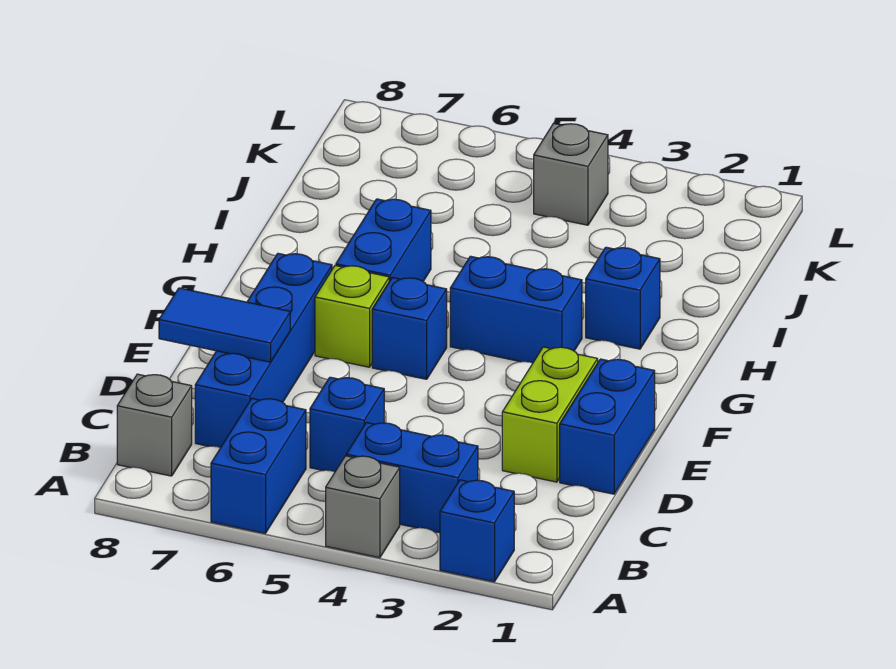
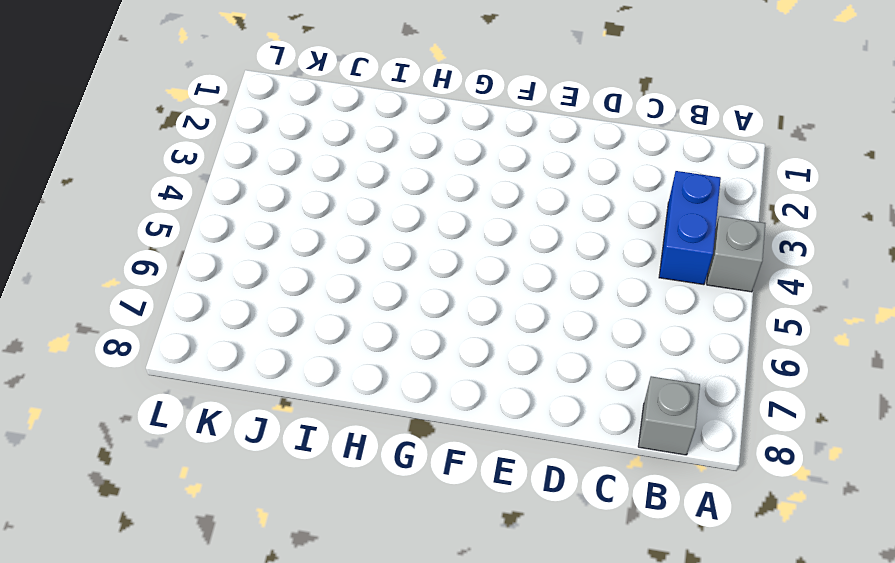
none -> blue 1x1 brick [440,480,514,582]
none -> blue 1x2 brick [211,398,306,533]
none -> blue 1x1 brick [310,377,384,472]

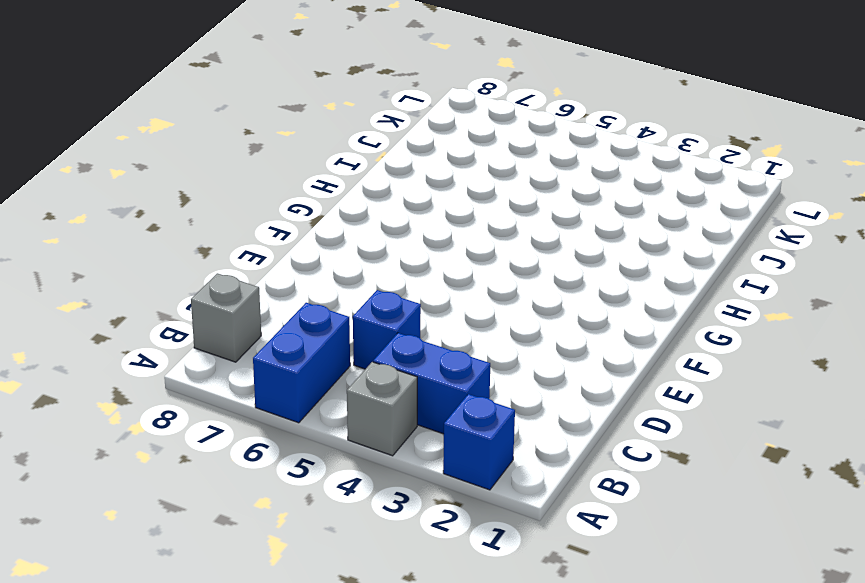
none -> blue 1x4 brick [195,253,332,448]
none -> blue 1x2 brick [560,359,655,494]
none -> lime 1x2 brick [502,347,598,482]

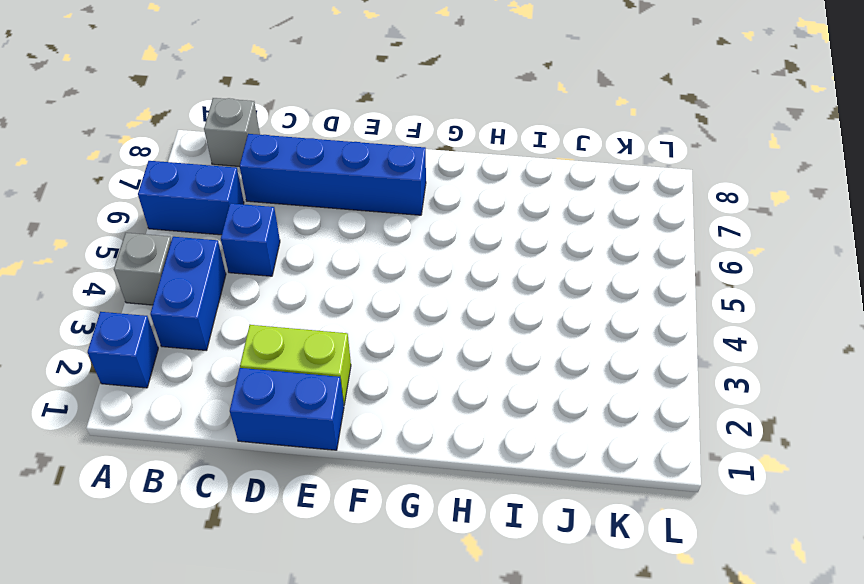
none -> blue 1x1 brick [372,278,447,379]
none -> lime 1x1 brick [315,265,389,367]
none -> blue 1x2 brick [450,256,582,363]

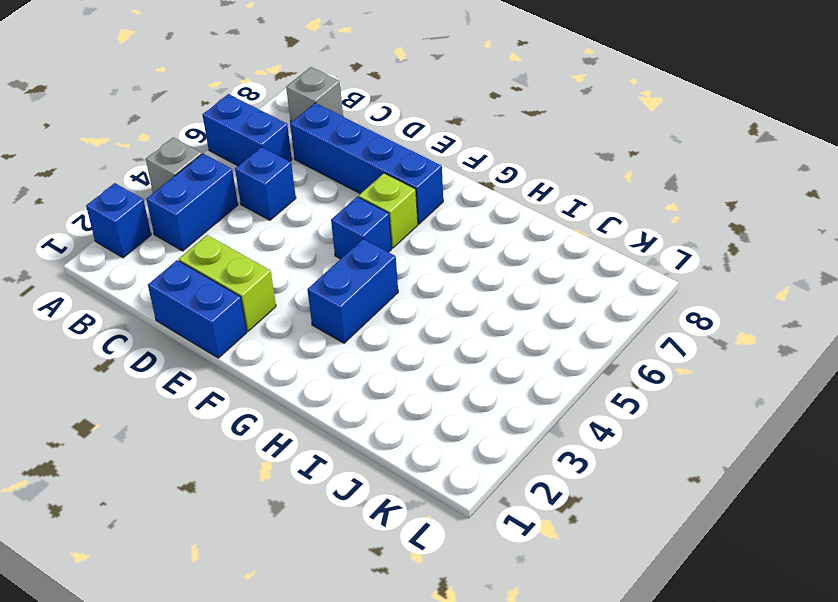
none -> blue 1x2 brick [336,199,431,281]
none -> blue 1x1 brick [586,247,660,349]
none -> grey 1x1 brick [534,123,608,225]

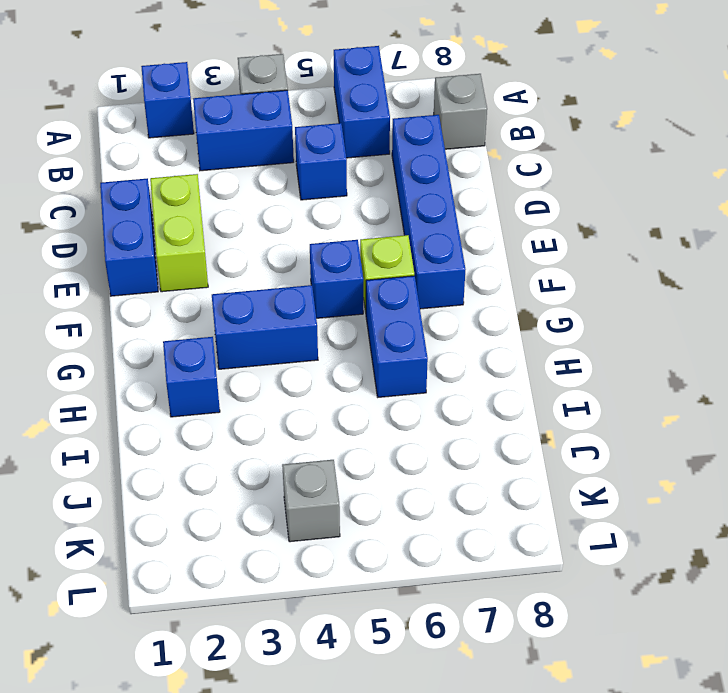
none -> blue 1x2 tile [159,288,290,362]

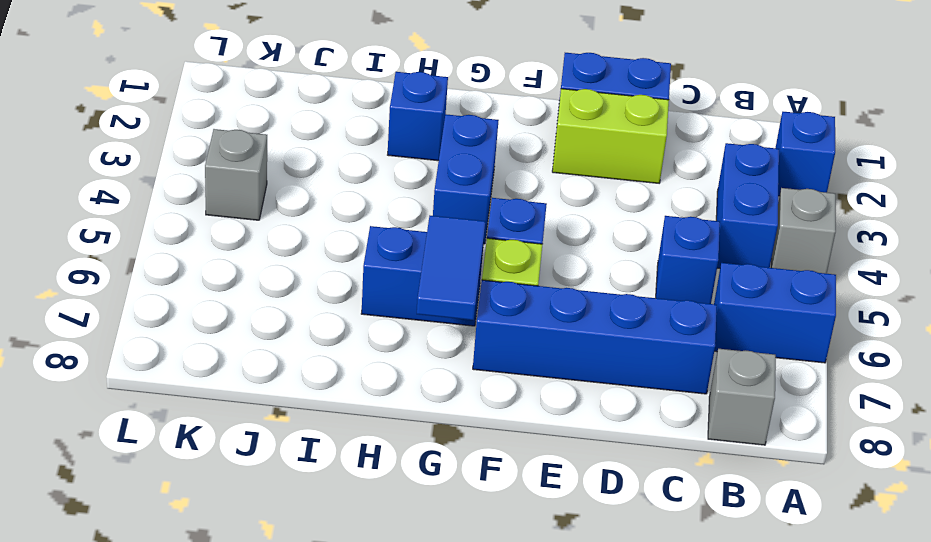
blue 1x2 tile [417,216,485,320] -> blue 1x2 tile moved to [159,288,290,362]

